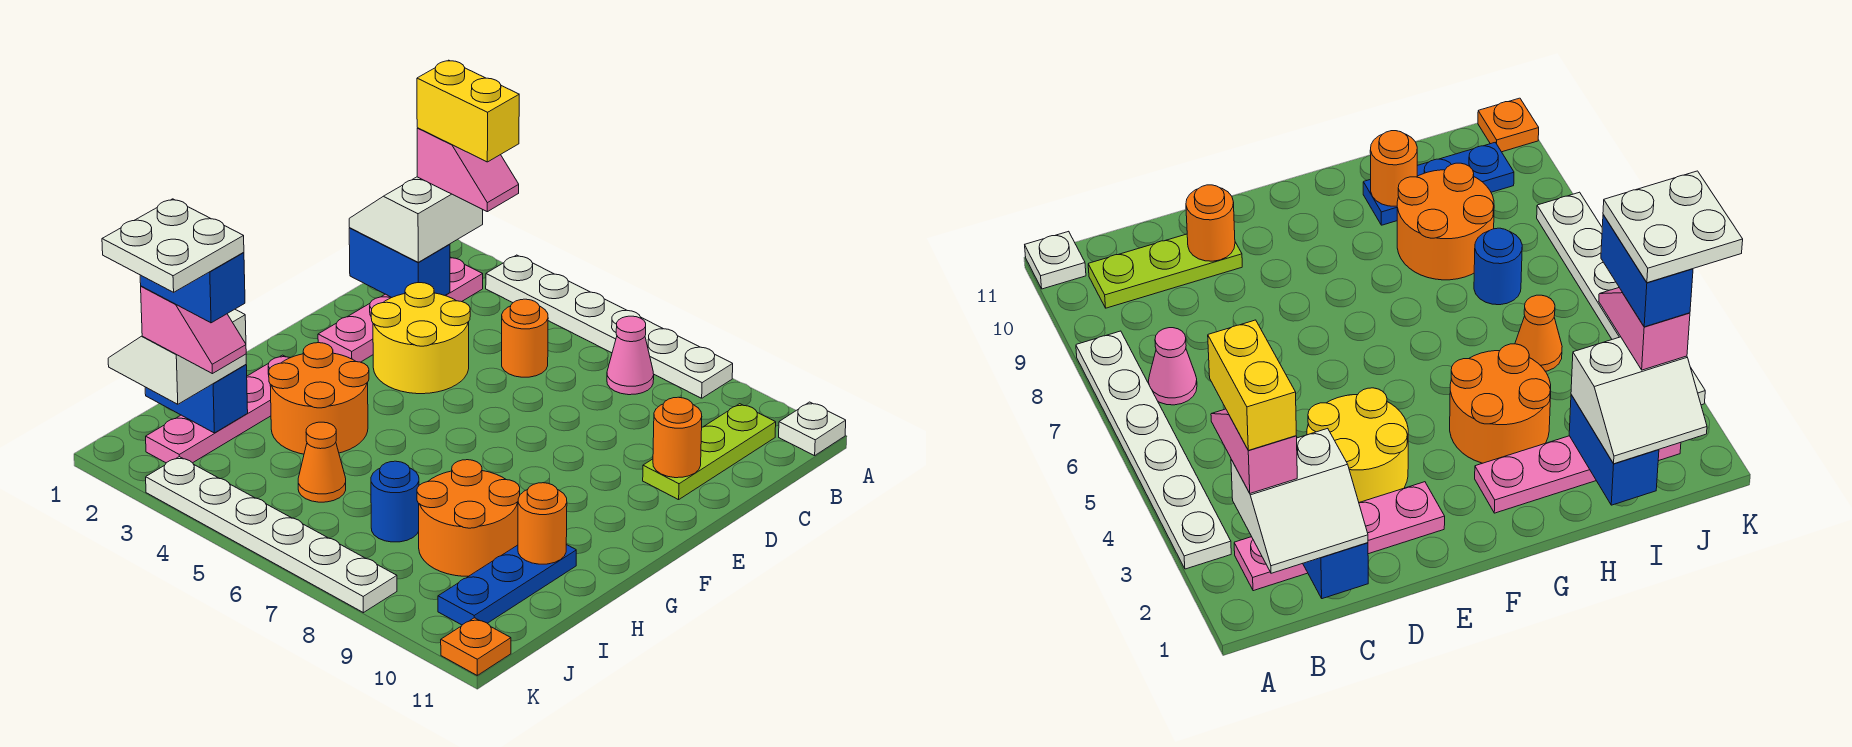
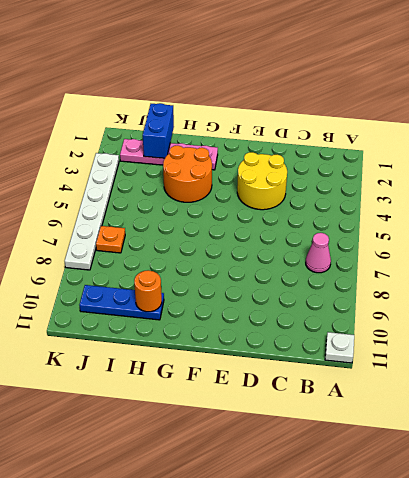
orange 1x1 plate [96,226,125,253] -> orange 1x1 plate moved to [441,618,511,675]
none -> white 1x6 plate [486,255,733,398]
none -> pink 1x4 plate [318,257,483,362]
none -> lime 1x3 plate [643,404,776,500]

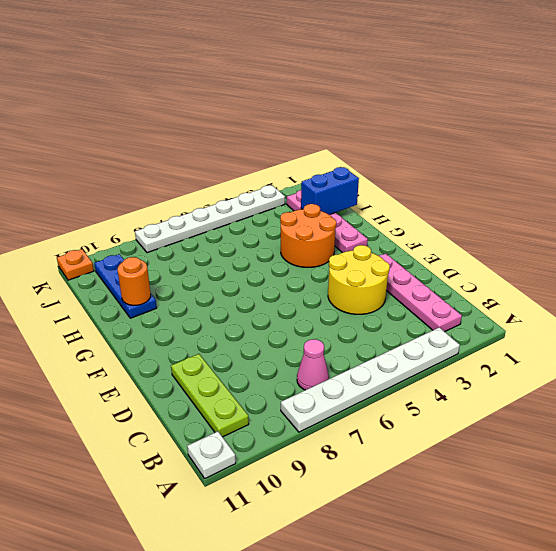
none -> orange 1x1 round brick [502,299,548,377]
none -> orange 2x2 round brick [417,460,520,576]
none -> orange 1x1 cone [298,422,346,502]

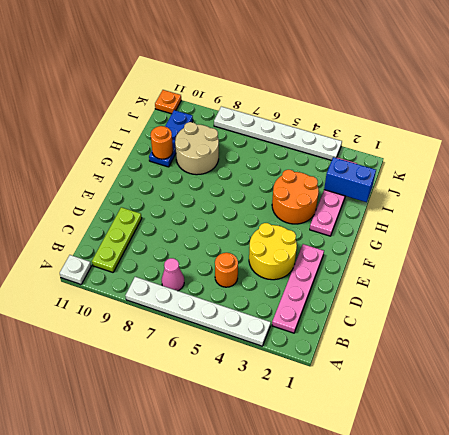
tan 2x2 round brick [175,122,219,175] -> orange 2x2 round brick [417,460,520,576]
none -> orange 1x1 cone [298,422,346,502]
none -> blue 1x1 round brick [371,461,419,542]
none -> blue 1x2 brick [349,228,450,298]

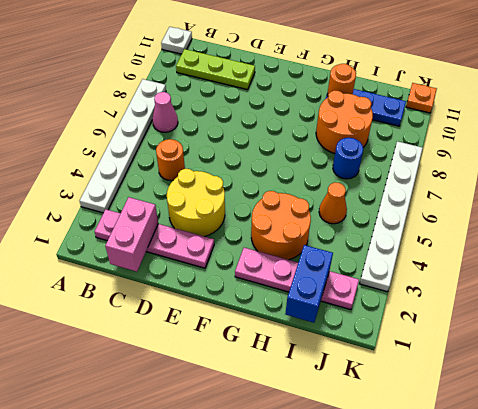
pink 1x2 brick [105,197,158,272] -> blue 1x2 brick [349,228,450,298]
none -> orange 1x1 round brick [653,397,702,478]
none -> white 2x2 slope [349,177,483,262]
none -> white 2x2 slope [108,309,246,404]

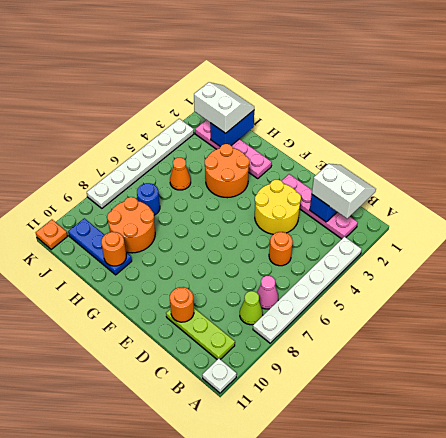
lime 1x1 cone [240,291,263,325] -> none
none -> pink 1x2 slope [417,128,519,212]
none -> pink 1x2 slope [141,286,246,374]
none -> yellow 1x2 brick [417,60,519,162]

